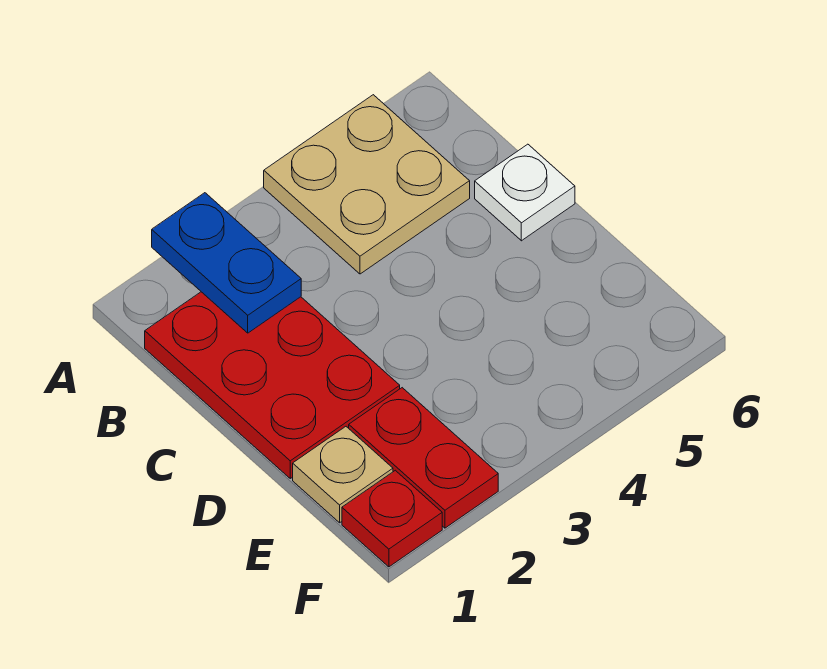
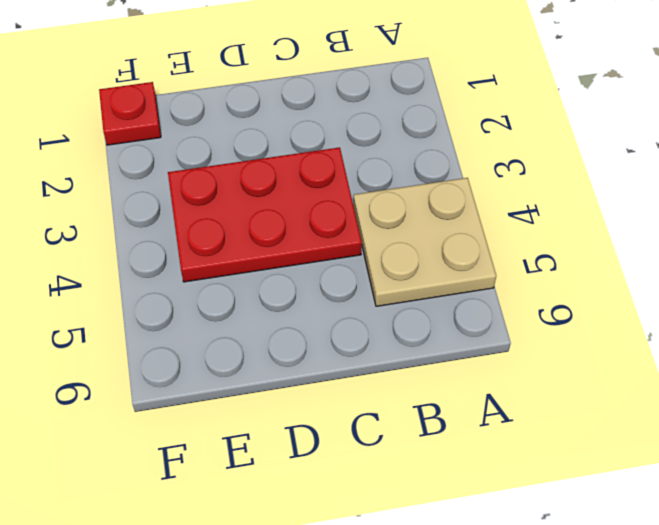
red 2x3 plate [168,147,362,282] -> red 2x3 plate moved to [145,292,400,478]
none -> white 1x1 plate [475,144,575,241]
none -> tan 1x1 plate [293,427,393,523]

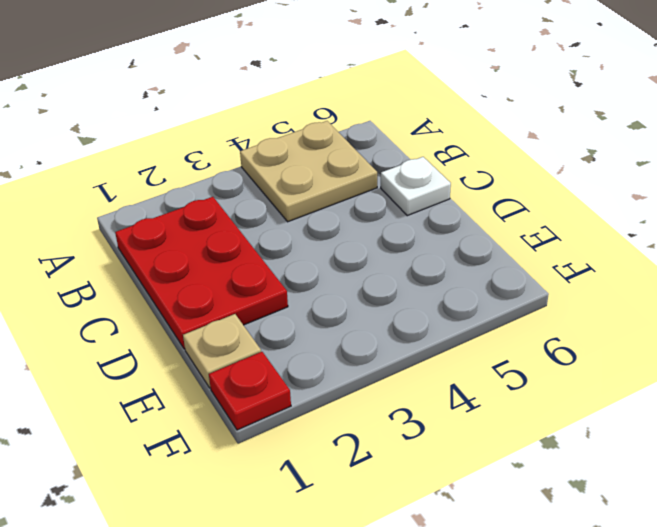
none -> red 1x2 plate [349,388,498,528]
none -> blue 1x2 plate [152,193,301,333]

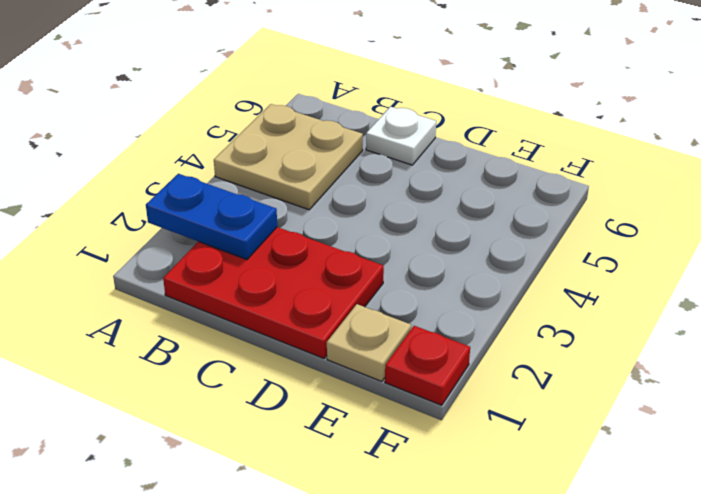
none -> red 1x2 plate [349,388,498,528]

